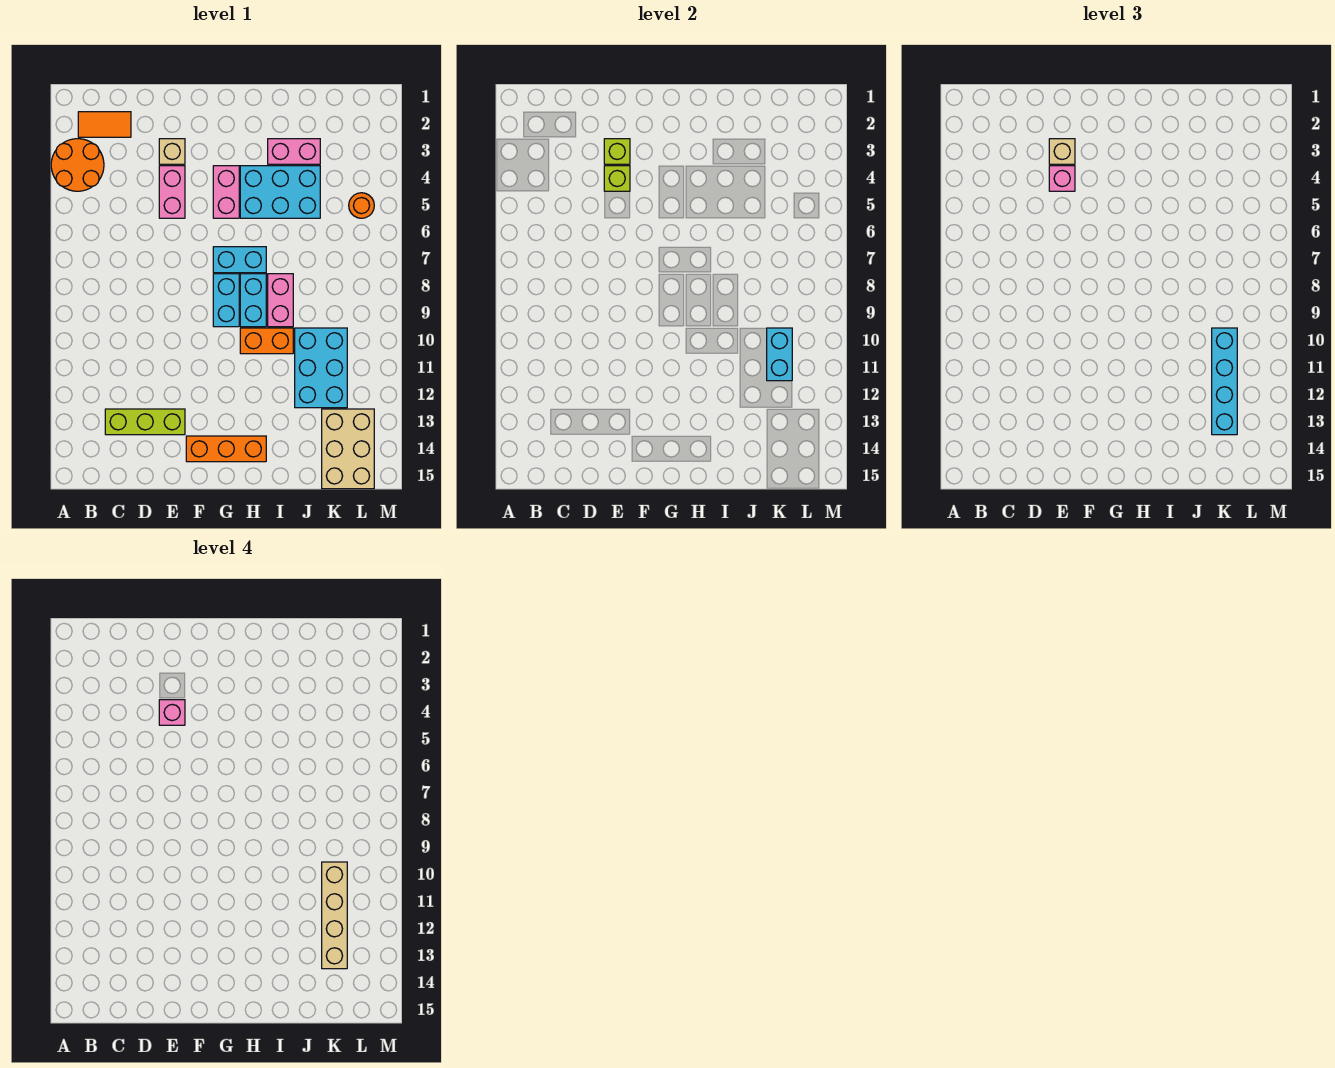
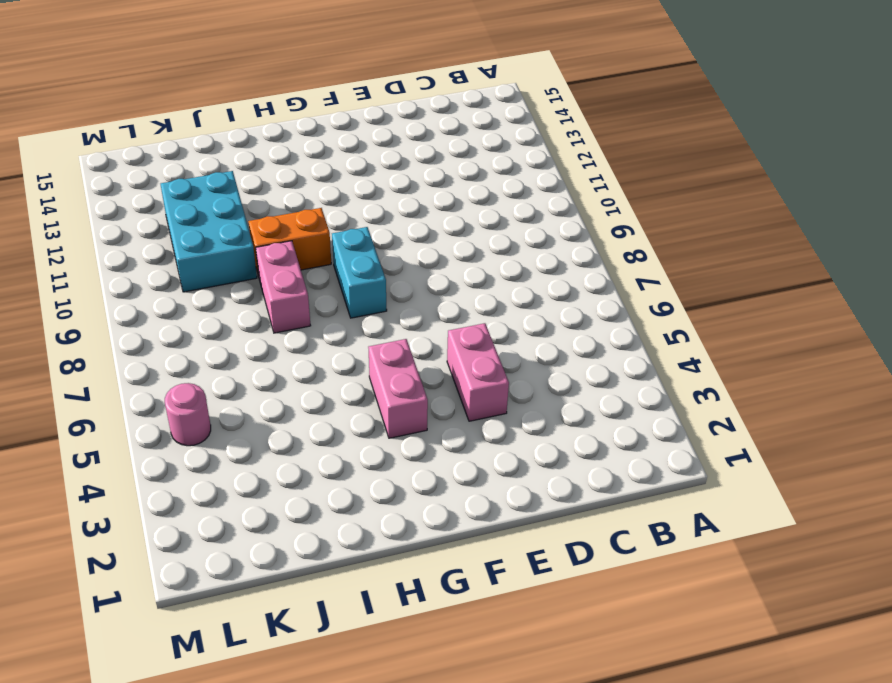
pink 1x1 round brick [165,383,211,446] -> orange 1x1 round brick [349,193,374,218]
none -> orange 2x2 round brick [51,139,104,191]
none -> orange 1x2 tile [78,112,131,137]
none -> lime 1x3 brick [105,409,185,435]

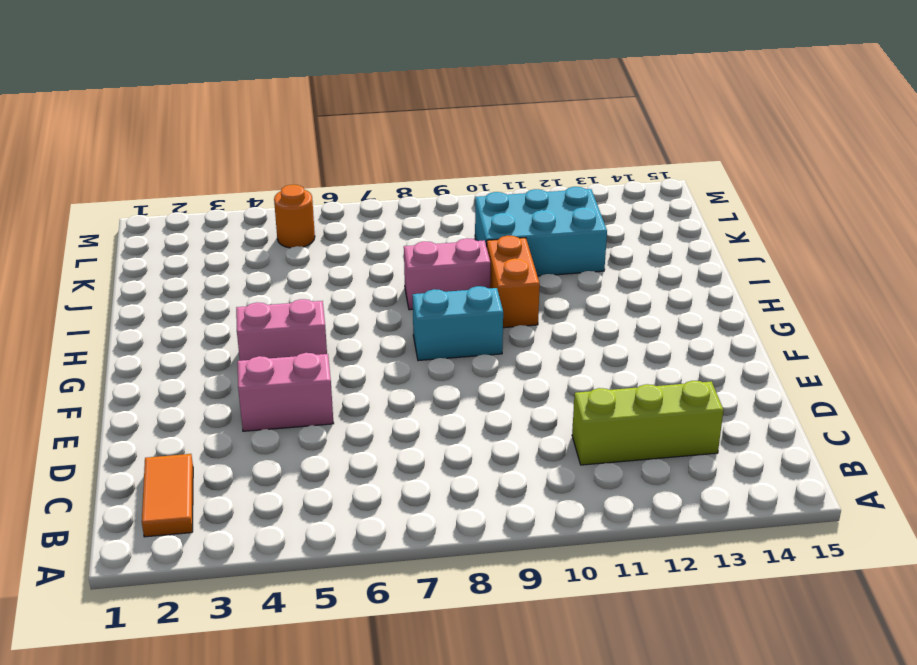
lime 1x3 brick [572,381,724,465] -> lime 1x3 brick turned to [105,409,185,435]
none -> orange 2x2 round brick [51,139,104,191]
none -> tan 1x1 brick [159,139,185,164]
none -> orange 1x3 brick [186,436,266,462]

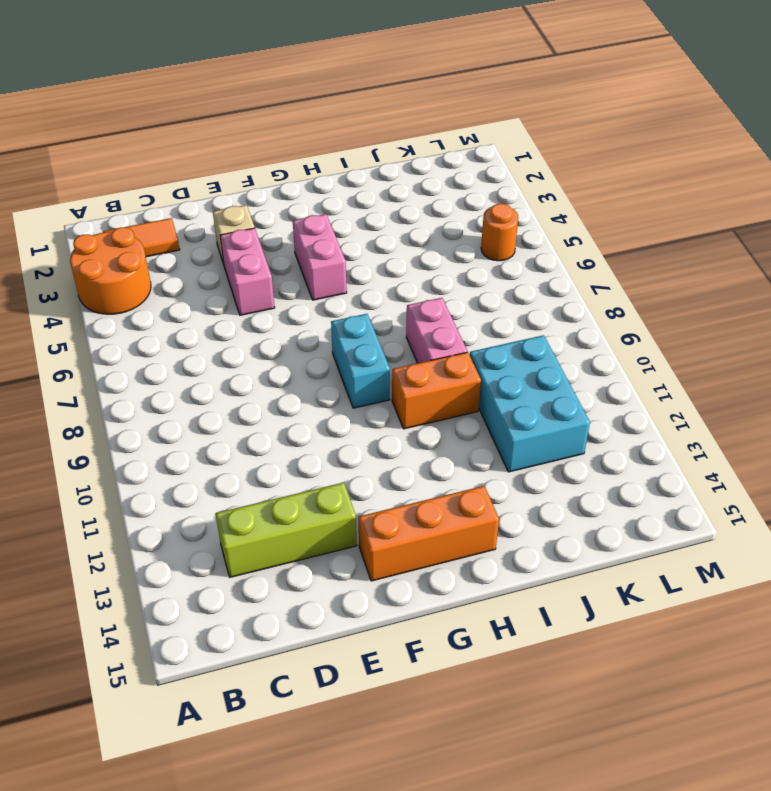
none -> cyan 1x2 brick [213,247,266,273]
none -> cyan 2x3 brick [240,166,320,218]
none -> cyan 1x2 brick [240,274,266,327]

